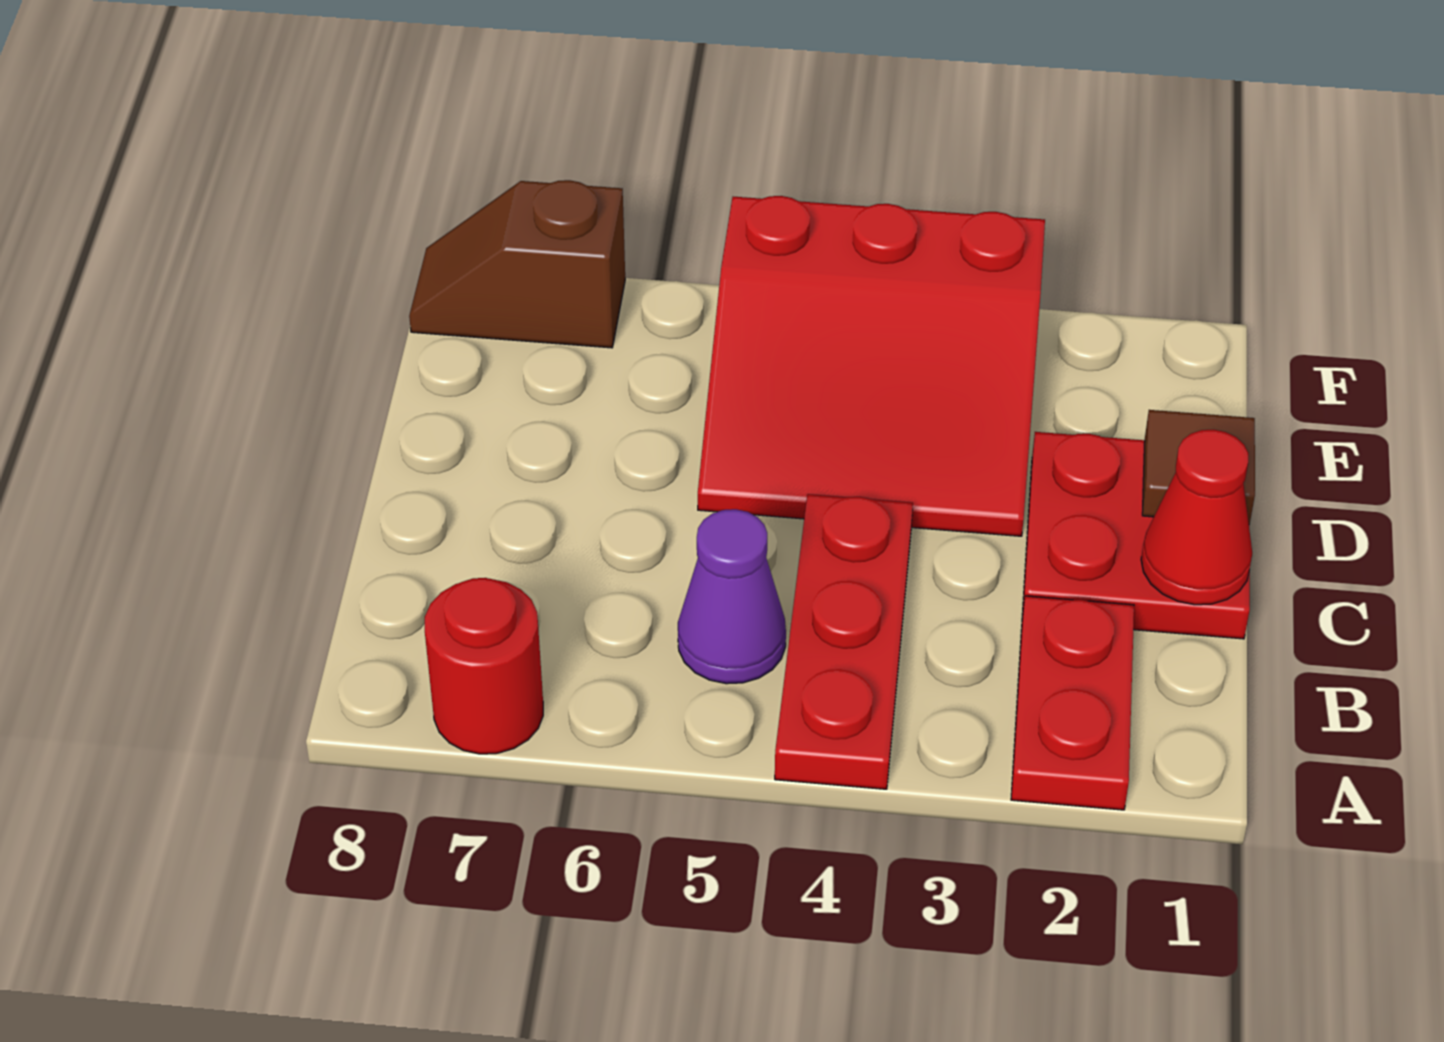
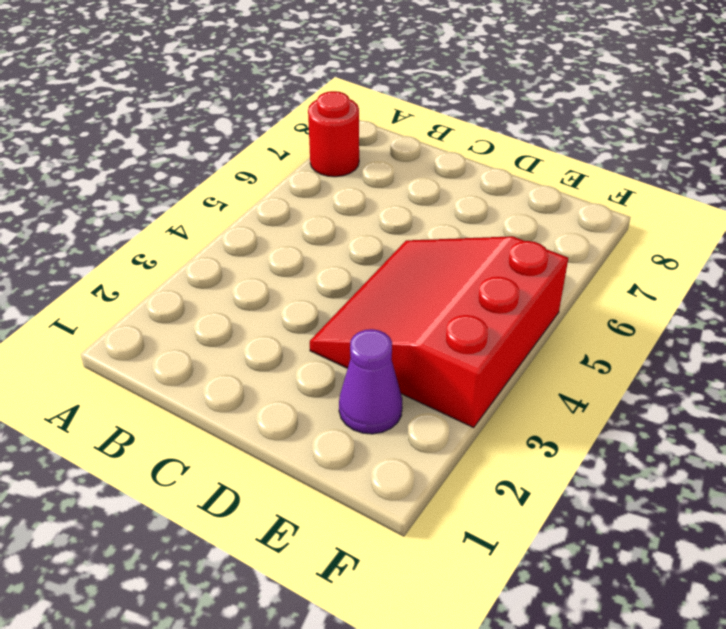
purple 1x1 cone [339,329,402,434] -> purple 1x1 cone moved to [678,509,786,684]
none -> red 1x2 plate [1011,596,1134,810]
none -> red 1x3 plate [775,494,913,789]

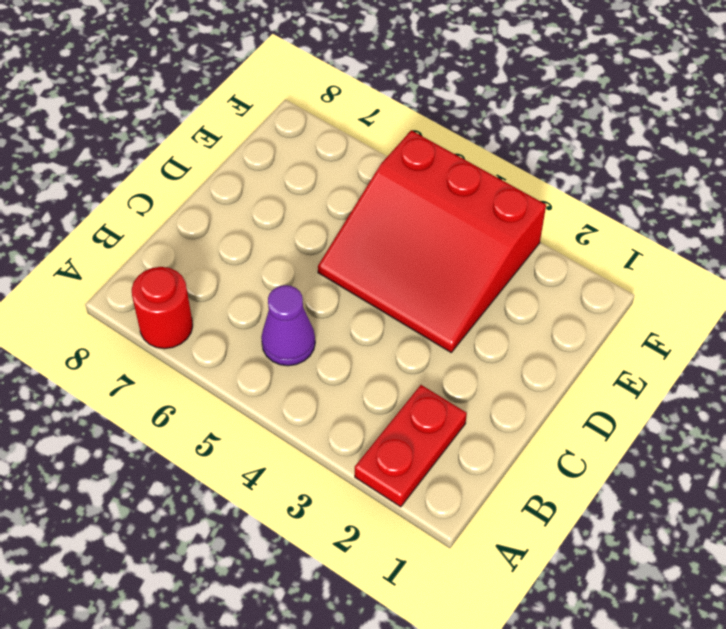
none -> red 1x3 plate [775,494,913,789]
none -> red 2x2 plate [1022,432,1250,639]

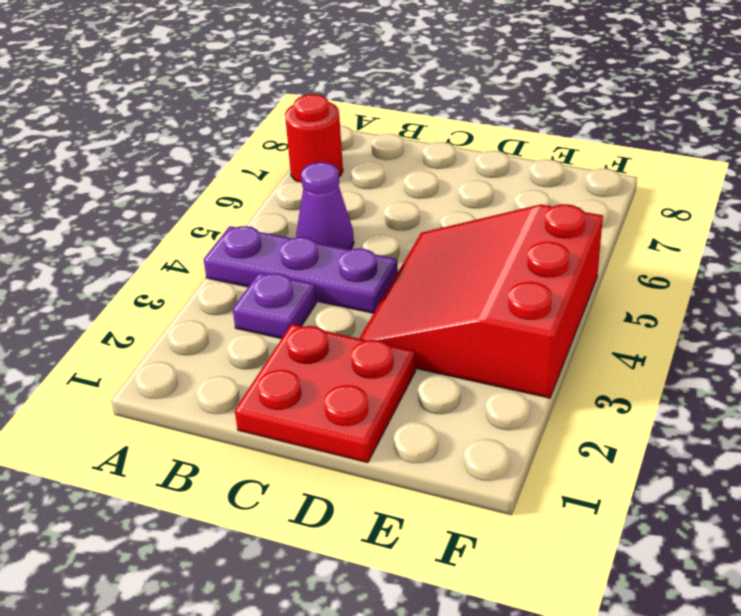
purple 1x3 plate [204,226,398,313] -> red 1x3 plate [775,494,913,789]
purple 1x1 plate [233,273,316,339] -> none
none -> red 1x2 plate [1011,596,1134,810]
none -> brown 1x2 slope [409,180,625,348]

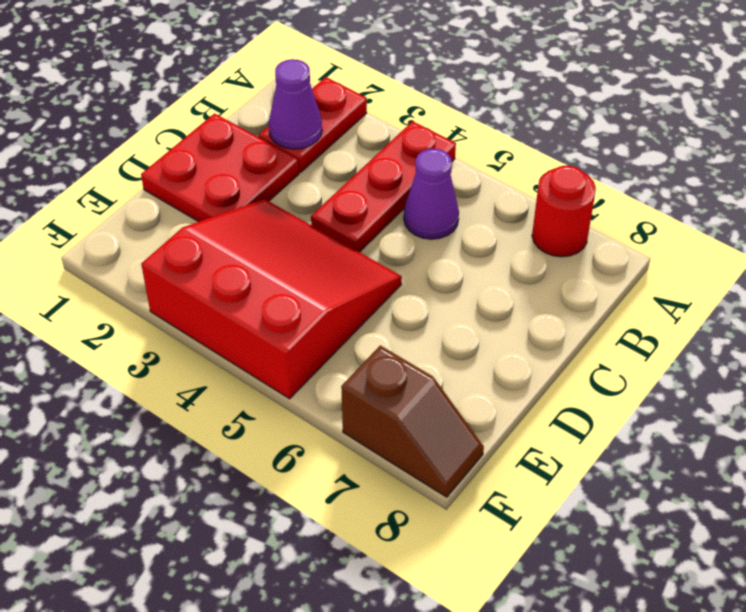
purple 1x1 cone [269,59,322,149] -> none
none -> red 1x1 cone [1141,430,1252,605]
none -> brown 1x1 tile [1142,410,1255,525]

